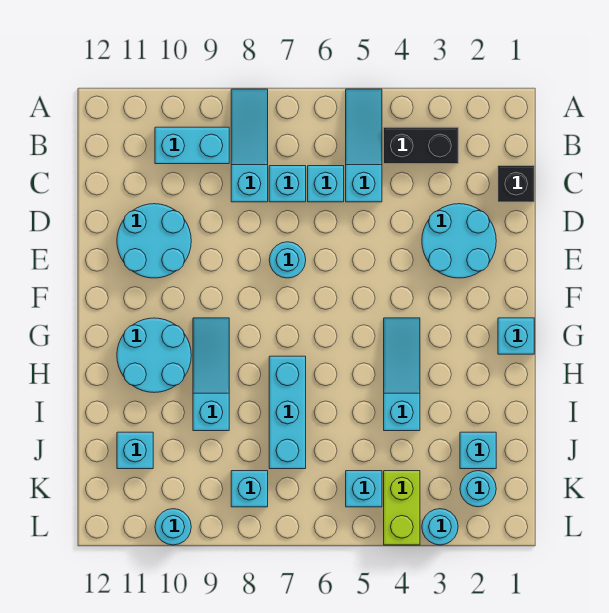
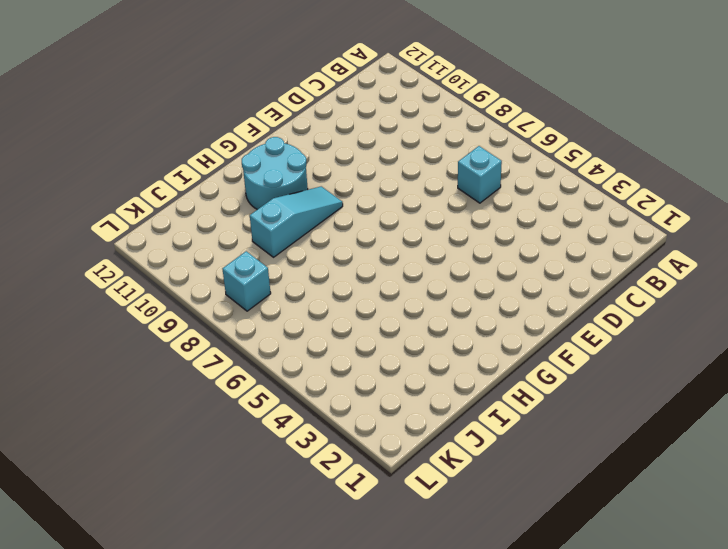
none -> cyan 1x3 slope [346,89,382,202]
none -> cyan 1x3 slope [231,89,268,202]
none -> black 1x2 brick [384,127,458,164]

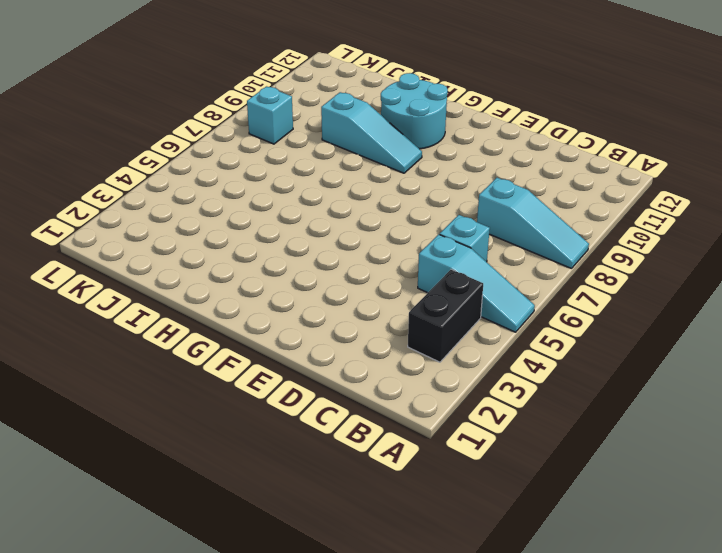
none -> cyan 1x2 brick [155,127,229,164]
none -> black 1x1 brick [498,166,534,202]
none -> cyan 1x1 brick [269,166,306,202]

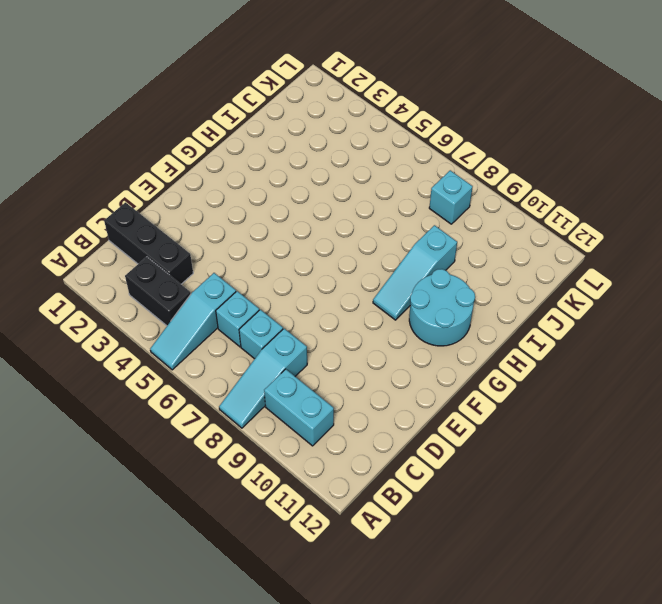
black 1x3 brick [104,202,193,284] -> black 1x1 brick [498,166,534,202]
none -> cyan 2x2 round brick [422,204,496,278]
none -> cyan 2x2 round brick [117,204,191,278]
none -> cyan 1x1 round brick [269,242,306,278]

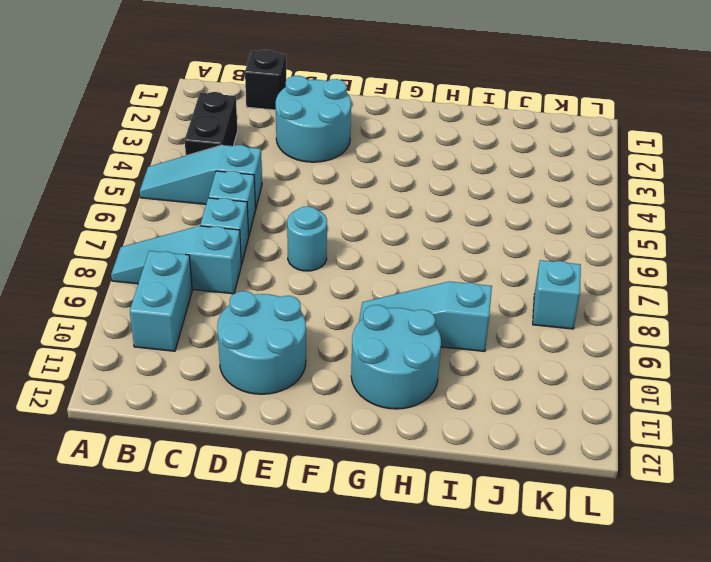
none -> cyan 1x1 brick [498,318,534,354]
none -> cyan 1x3 slope [384,318,420,431]
none -> cyan 1x3 brick [269,356,306,469]

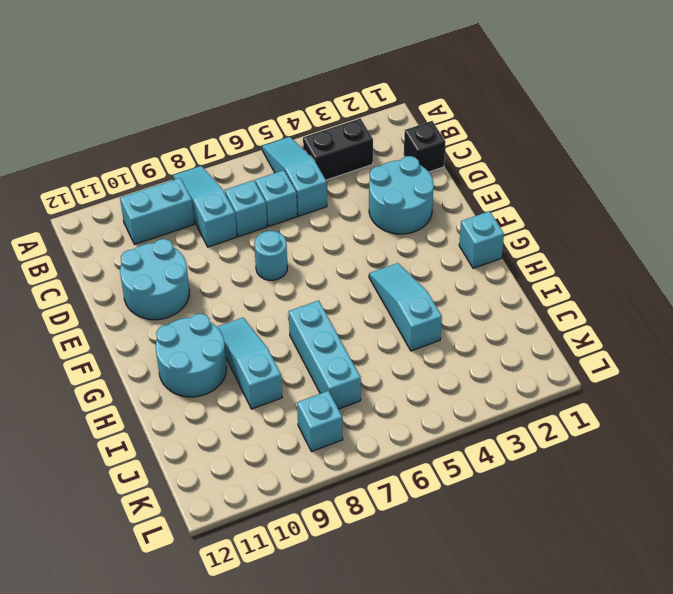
none -> cyan 1x1 brick [460,432,496,469]
none -> cyan 1x1 brick [117,432,153,469]
none -> cyan 1x1 round brick [460,471,496,507]

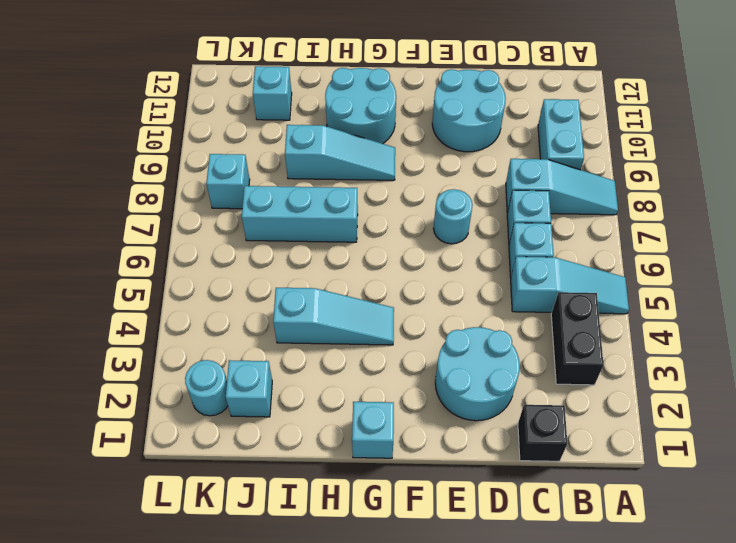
none -> lime 1x2 brick [384,471,420,545]
none -> cyan 1x1 brick [346,471,382,507]
none -> cyan 1x1 round brick [422,509,458,545]

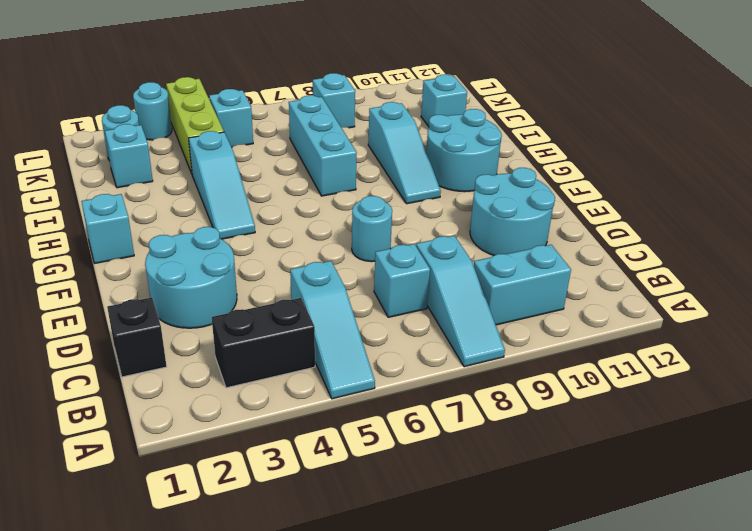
lime 1x3 brick [166,77,224,174] -> lime 1x2 brick [384,471,420,545]
none -> cyan 1x1 brick [308,166,344,202]
none -> cyan 1x1 round brick [155,509,191,545]

